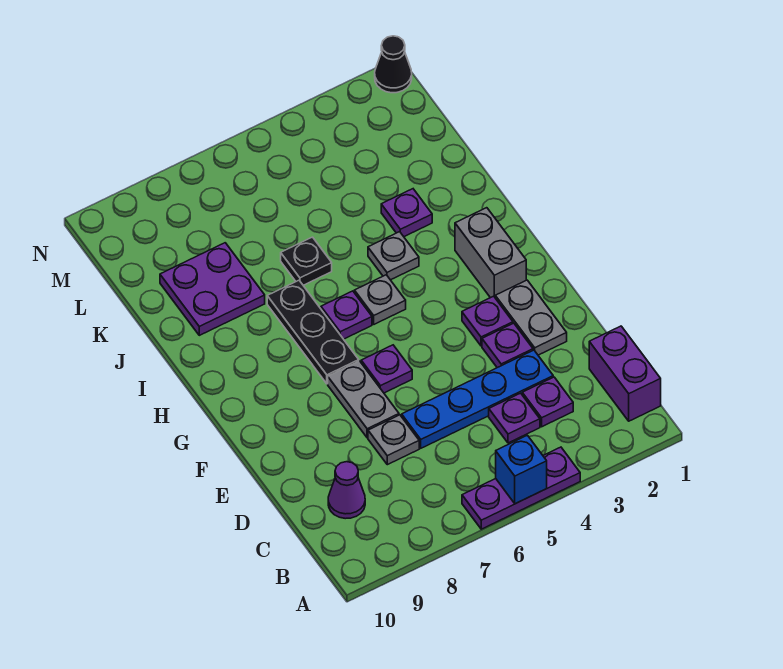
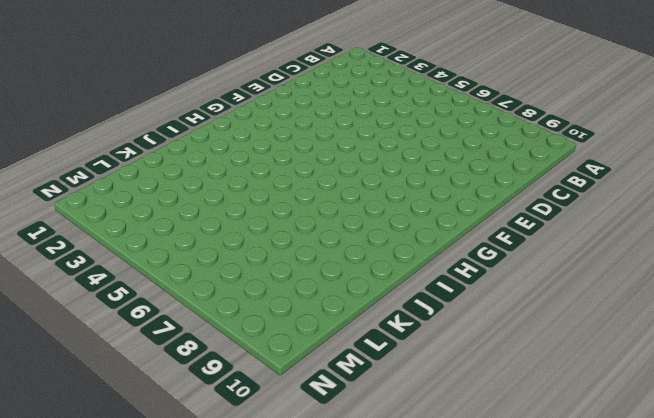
none -> purple 1x3 plate [462,447,580,529]
none -> purple 1x2 brick [589,326,661,421]
none -> purple 1x1 plate [522,377,573,427]

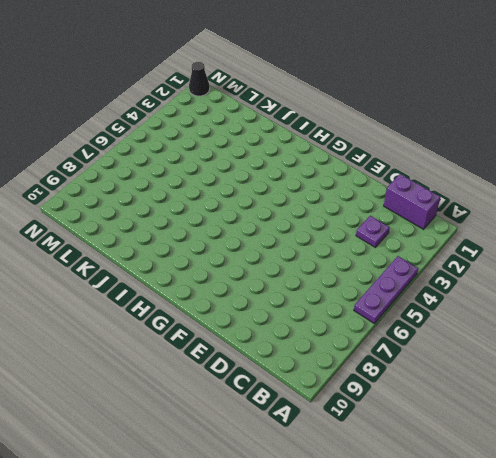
none -> purple 1x1 plate [489,393,540,443]
none -> purple 1x1 cone [328,462,365,519]
none -> blue 1x4 plate [402,350,553,448]

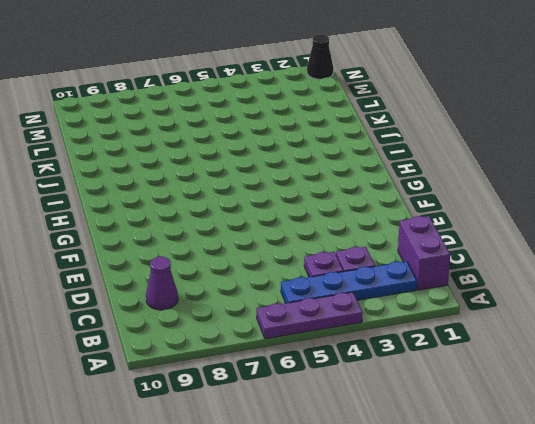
blue 1x4 plate [281,261,417,303] -> blue 1x4 plate moved to [402,350,553,448]
none -> grey 1x1 plate [368,415,419,465]
none -> grey 1x2 plate [495,280,567,355]
none -> purple 1x1 plate [482,323,533,368]

